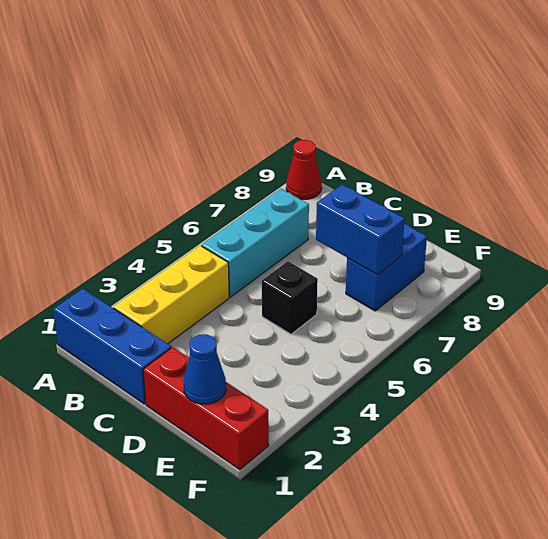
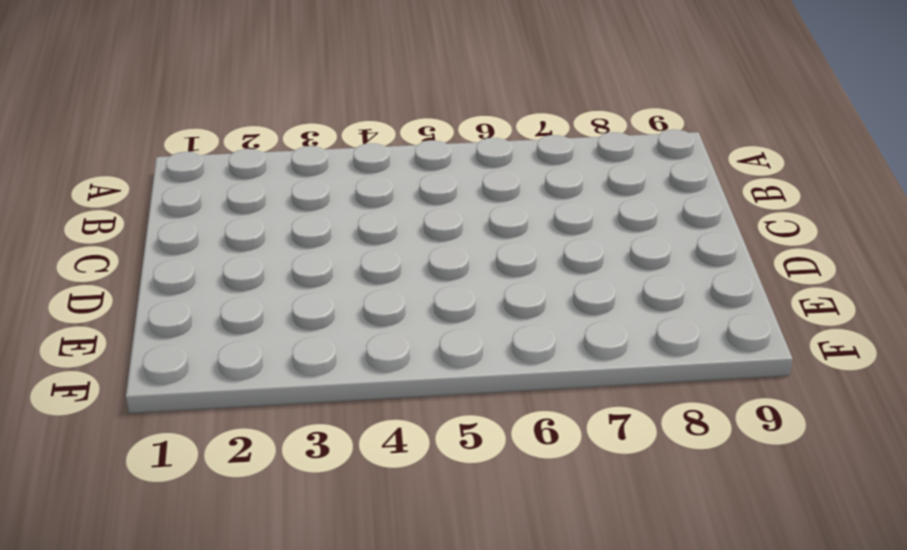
none -> blue 1x3 brick [53,289,171,404]
none -> red 1x1 cone [286,140,322,199]

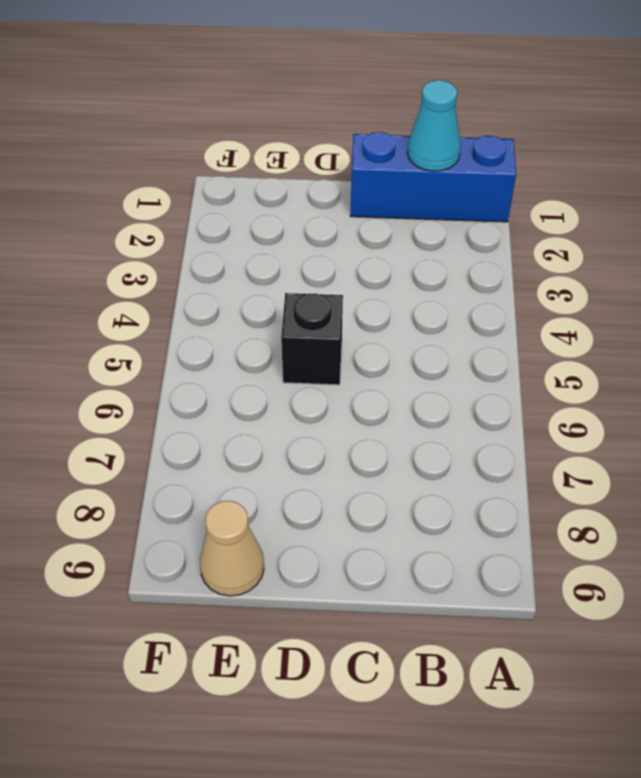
cyan 1x1 cone [407,80,461,171] -> none
tan 1x1 cone [200,501,264,596] -> none
none -> red 1x1 cone [286,140,322,199]
none -> yellow 1x3 brick [114,246,229,344]

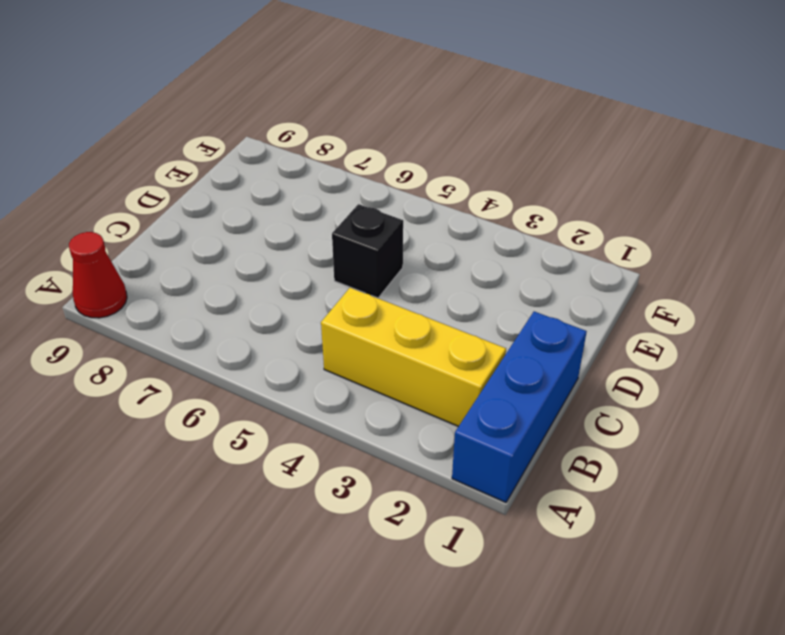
none -> cyan 1x3 brick [201,189,309,297]
none -> red 1x3 brick [143,347,269,470]

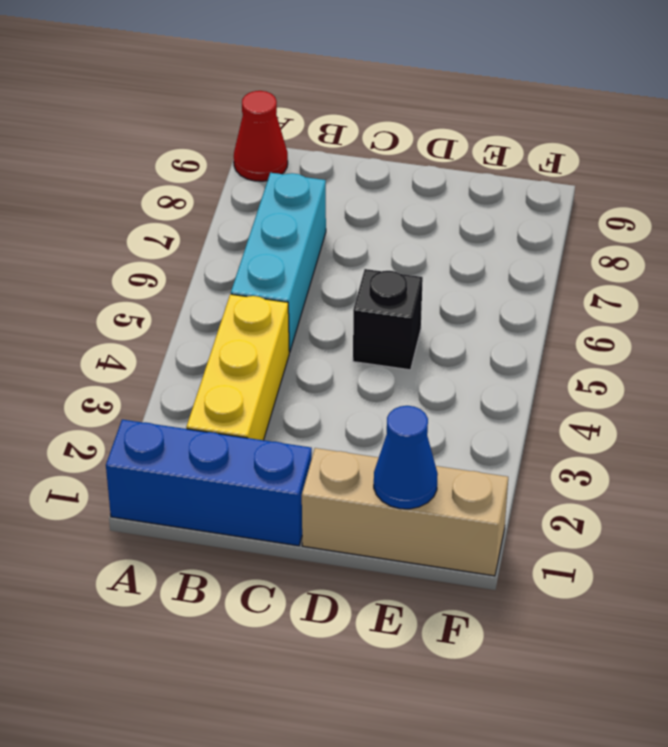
tan 1x3 brick [302,448,508,576] -> red 1x3 brick [143,347,269,470]
none -> blue 1x2 brick [346,224,427,311]
none -> blue 1x2 brick [316,184,405,275]

